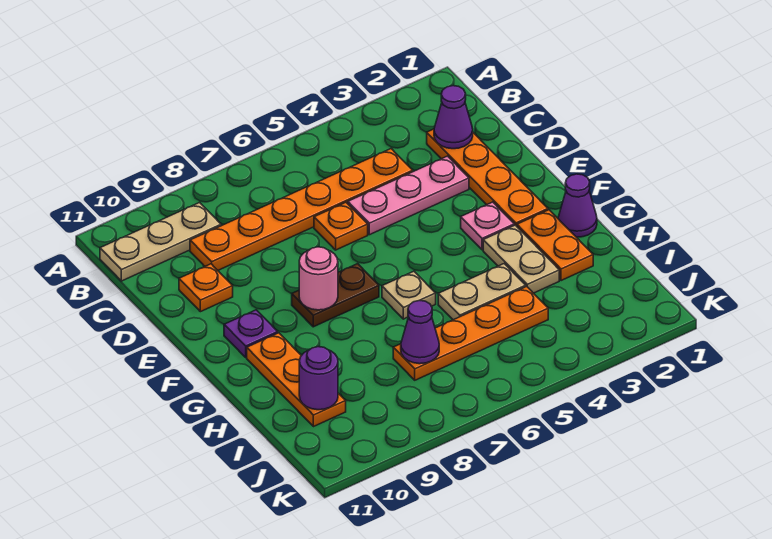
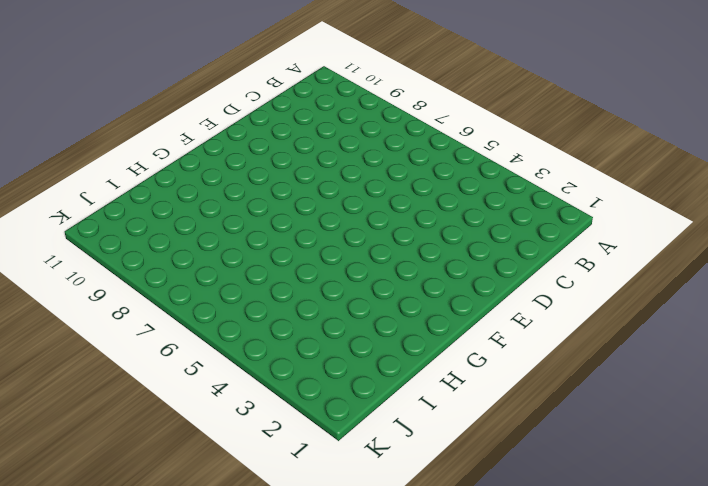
none -> tan 1x3 plate [100,203,221,281]
none -> orange 1x4 plate [427,129,548,226]
none -> orange 1x6 plate [190,149,413,270]

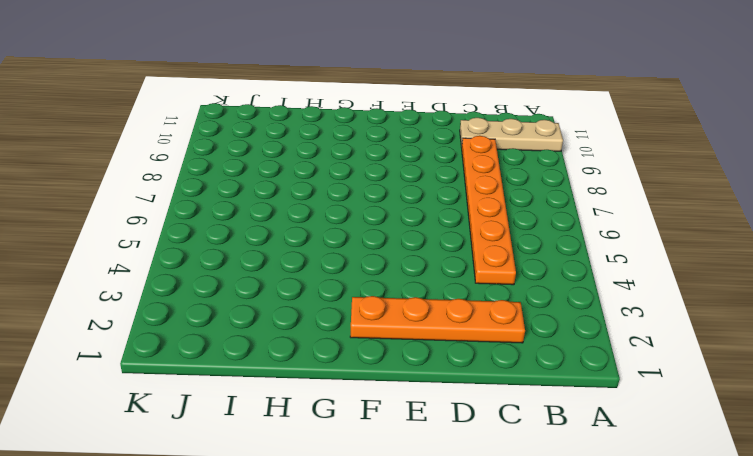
tan 1x3 plate [460,118,563,151] -> tan 1x3 plate turned to [100,203,221,281]
none -> pink 1x3 plate [348,156,469,235]
none -> orange 1x1 plate [314,202,368,250]
none -> orange 1x1 plate [179,264,233,312]

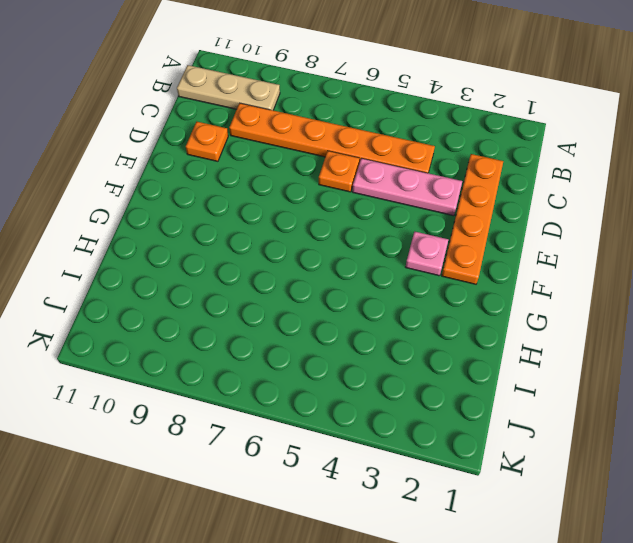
none -> brown 1x2 plate [292,264,379,327]
none -> purple 1x1 plate [224,310,278,357]
none -> purple 1x1 cone [558,174,597,237]

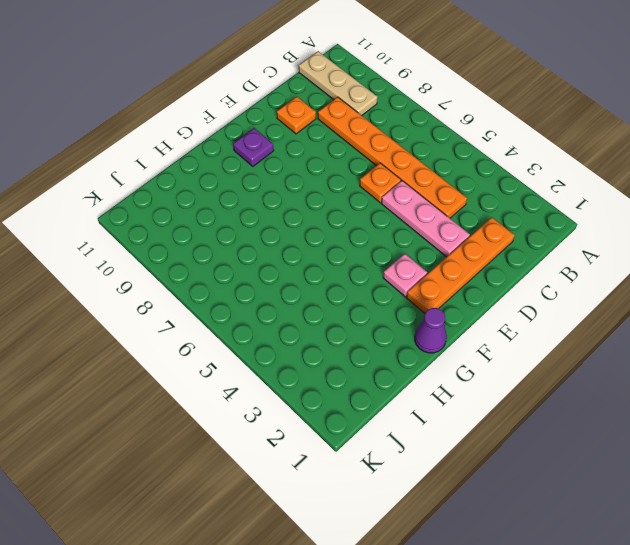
none -> brown 1x2 plate [292,264,379,327]
none -> orange 1x2 plate [517,210,593,281]
none -> tan 1x2 plate [483,225,559,293]

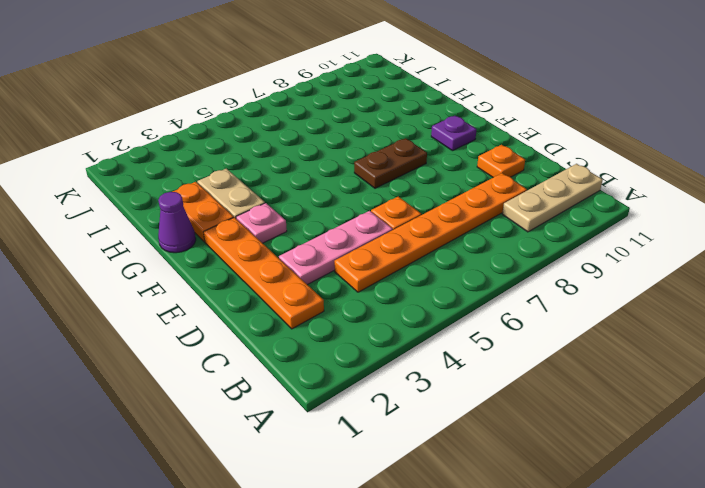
none -> tan 1x1 plate [382,271,436,319]
none -> orange 1x3 plate [247,333,346,427]
none -> tan 1x2 plate [438,264,526,320]

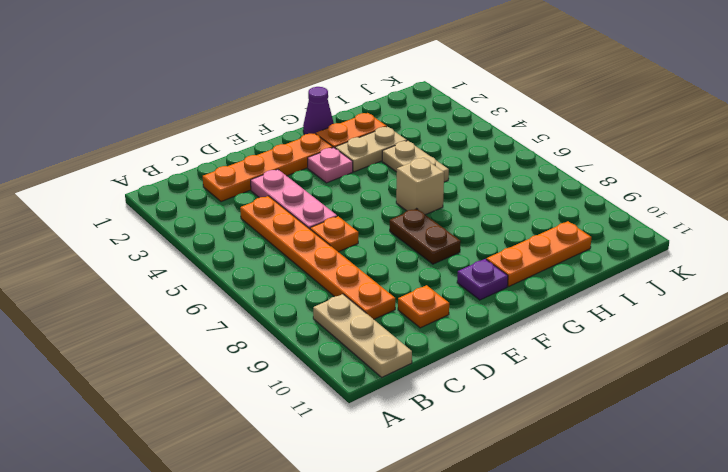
tan 1x1 brick [396,158,444,215] -> tan 1x1 plate [382,271,436,319]
none -> orange 1x4 plate [393,286,548,380]
none -> purple 1x1 cone [434,86,473,149]
none -> pink 1x1 round brick [299,247,338,310]

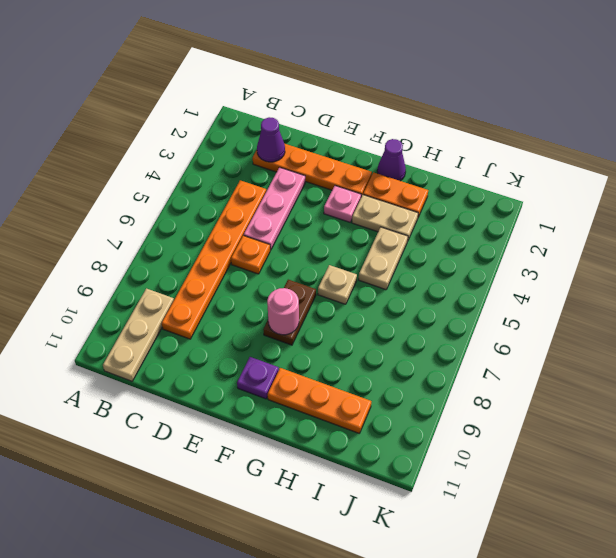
none -> orange 1x1 plate [179,264,233,312]
none -> orange 1x4 plate [393,286,548,380]
none -> purple 1x1 cone [401,300,439,364]

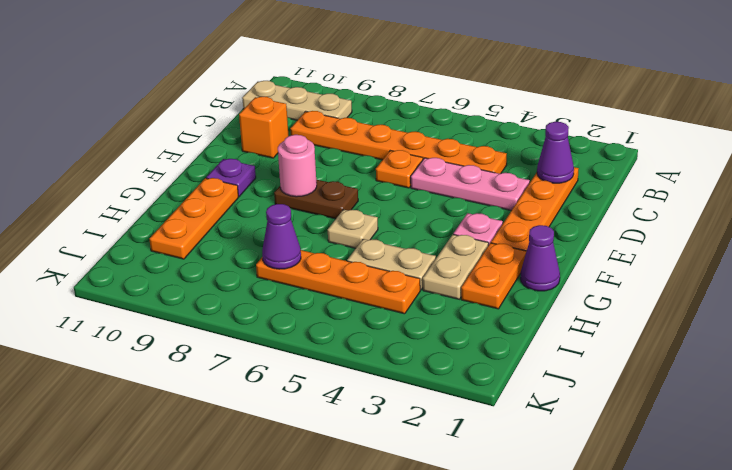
orange 1x1 brick [239,97,288,158] -> orange 1x1 plate [179,264,233,312]
none -> purple 1x1 round brick [299,347,338,410]

